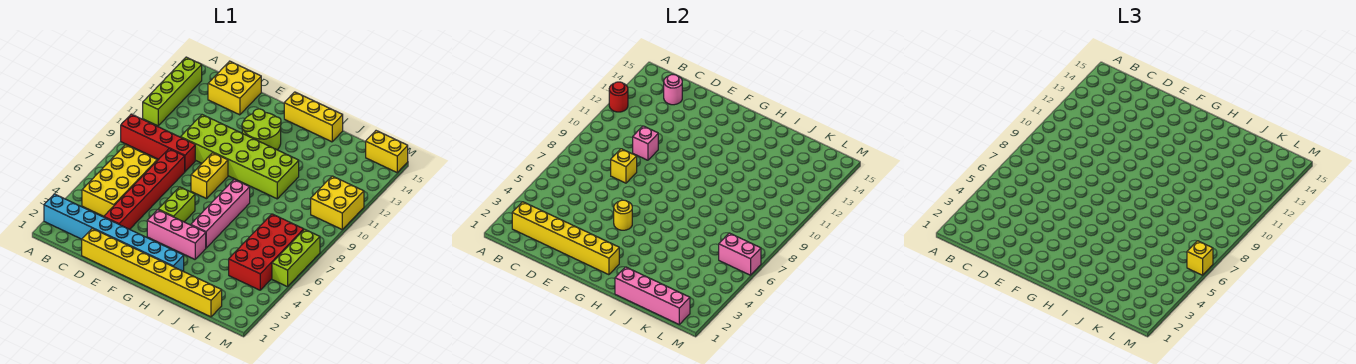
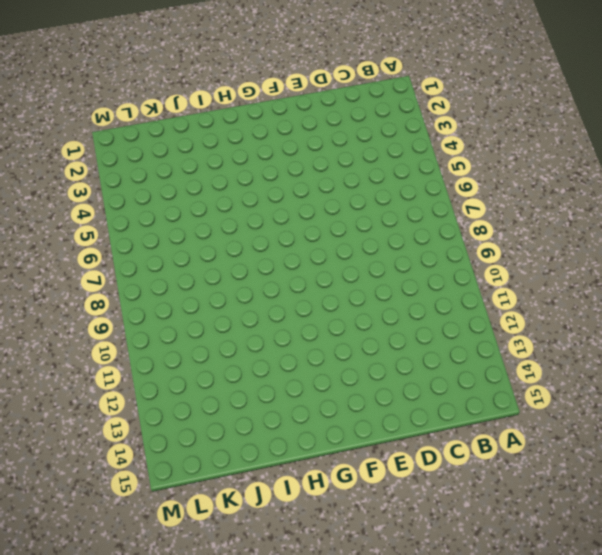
none -> cyan 1x8 brick [44,194,184,271]
none -> red 1x4 brick [121,114,195,172]
none -> lime 1x4 brick [143,57,202,126]

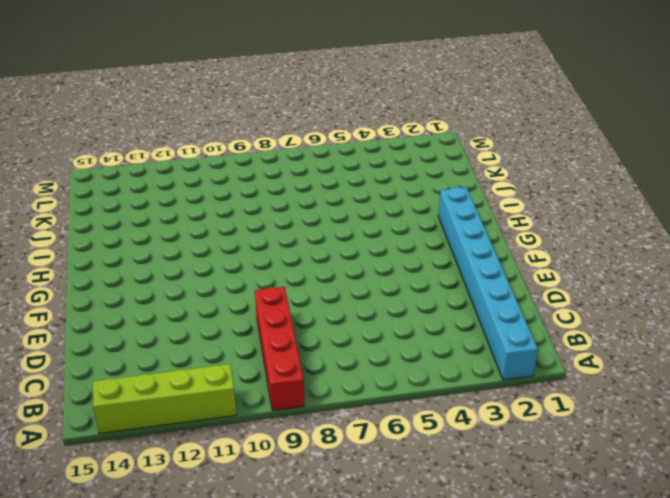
none -> yellow 2x4 brick [82,145,157,216]
none -> yellow 2x2 brick [208,61,261,115]
none -> yellow 1x8 brick [82,229,222,317]

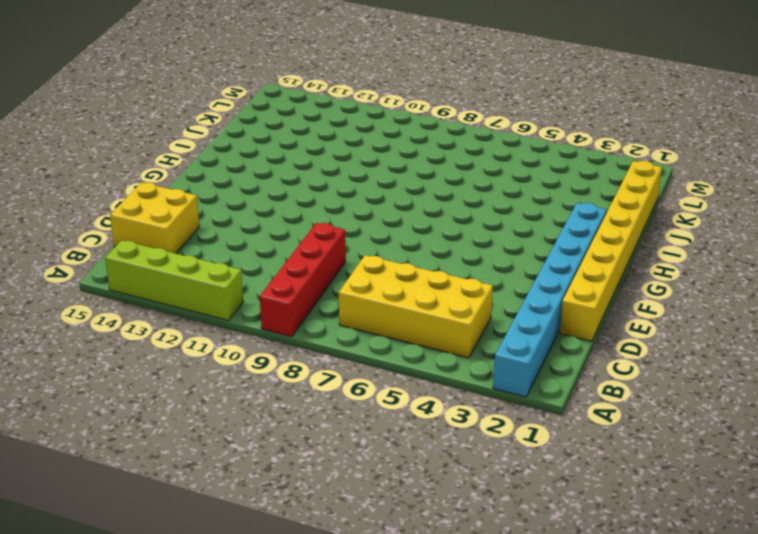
none -> red 1x6 brick [104,149,185,229]
none -> lime 2x6 brick [181,115,299,199]
none -> pink 1x3 brick [147,210,206,259]

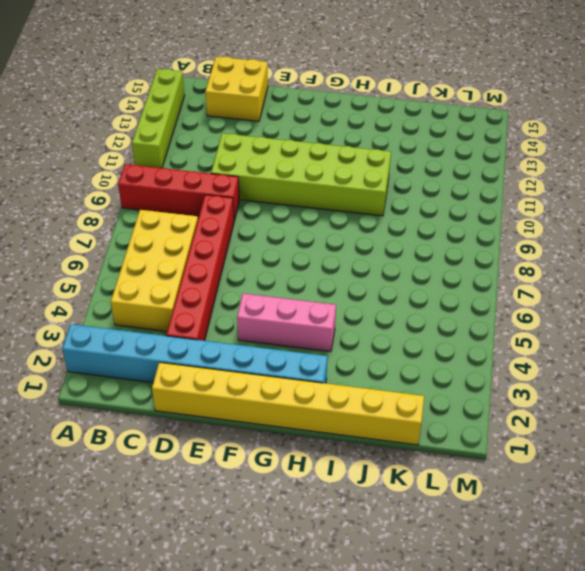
none -> lime 1x2 brick [158,187,195,222]
none -> yellow 1x2 brick [191,153,228,199]
none -> lime 2x2 round brick [242,109,281,150]

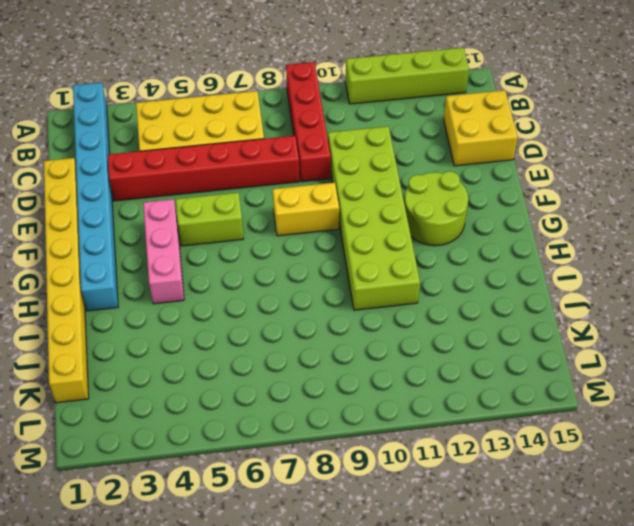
none -> yellow 1x3 brick [284,92,343,142]
none -> pink 1x4 brick [191,180,250,248]
none -> red 2x4 brick [229,214,304,290]

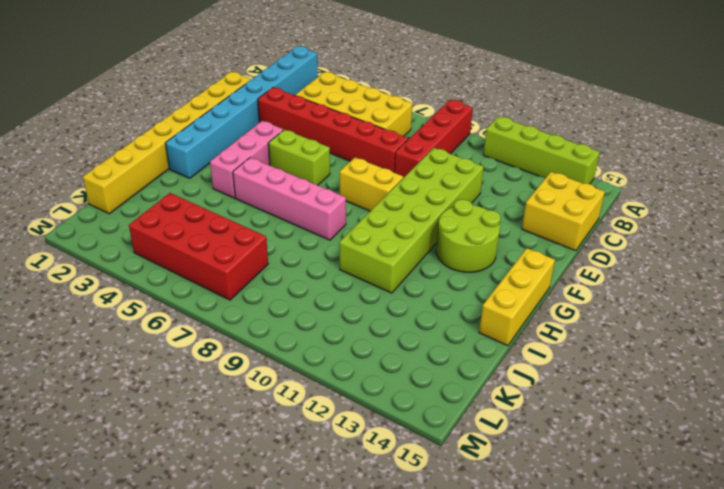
none -> yellow 2x2 brick [311,176,364,229]
none -> yellow 1x2 brick [366,131,408,172]
none -> lime 1x3 brick [272,229,320,287]

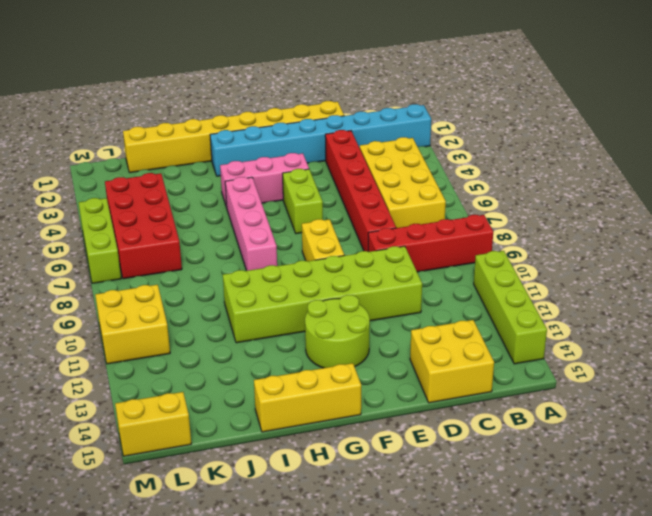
none -> red 1x1 round brick [609,82,628,112]
none -> yellow 1x6 brick [512,202,619,275]
none -> pink 1x1 round brick [664,75,682,105]

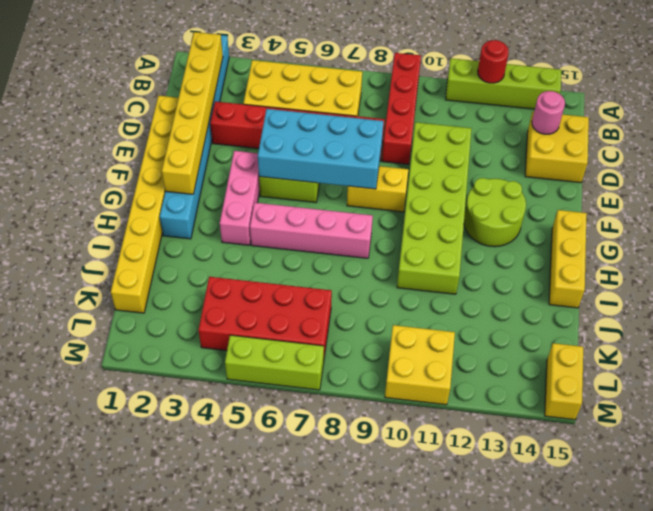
cyan 2x4 brick [258,109,384,189] -> yellow 1x1 round brick [614,200,632,230]
none -> yellow 1x1 brick [611,149,637,183]
none -> pink 1x1 brick [633,126,658,160]
none -> pink 1x4 brick [615,267,690,324]

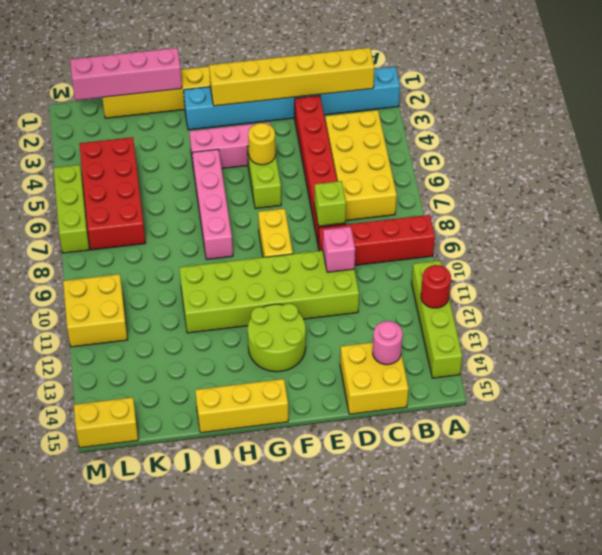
lime 1x1 brick [314,181,346,226] -> yellow 1x1 brick [611,149,637,183]
none -> pink 1x2 brick [719,233,761,275]
none -> yellow 1x1 brick [1187,241,1213,275]

